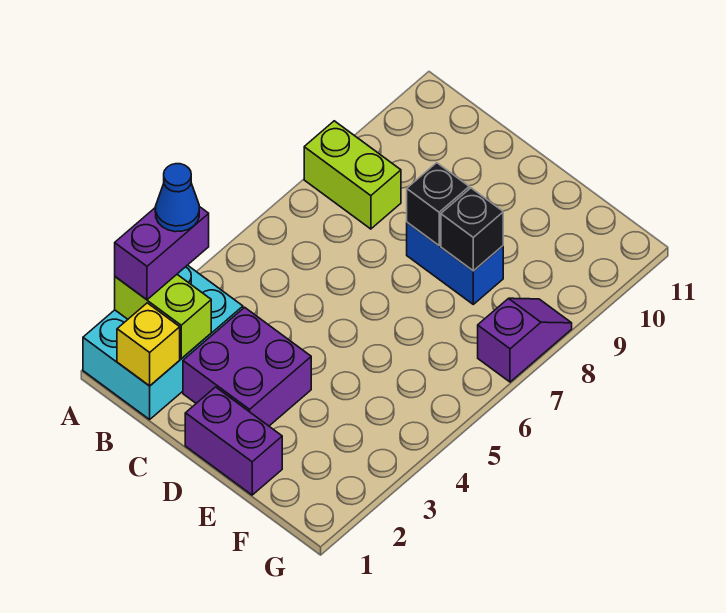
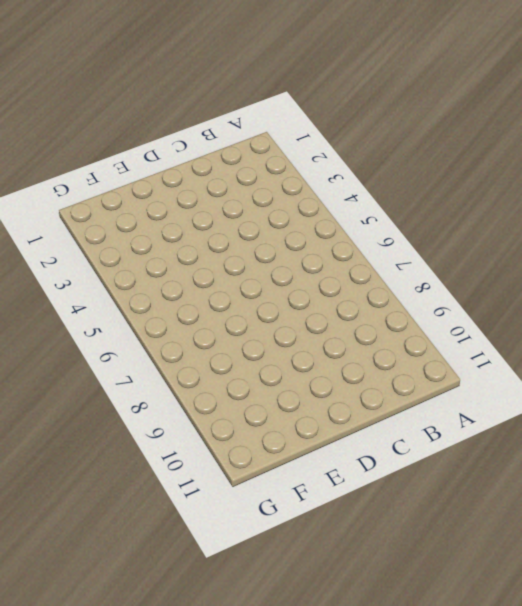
none -> cyan 2x3 brick [83,265,243,419]
none -> lime 1x2 brick [304,121,401,229]
none -> purple 2x2 brick [183,307,311,426]

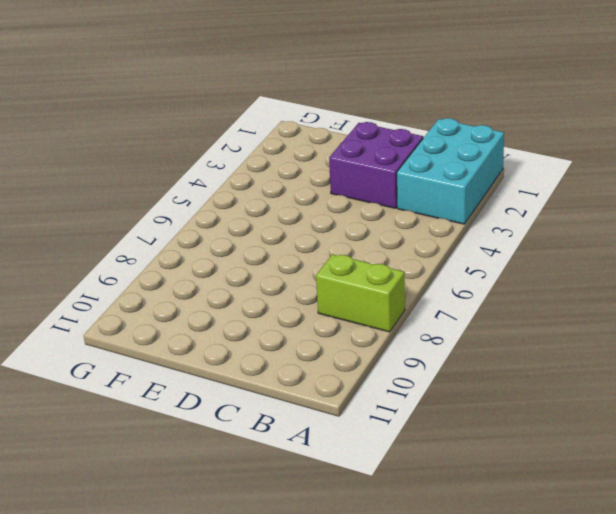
none -> purple 1x2 brick [185,387,282,495]
none -> blue 1x2 brick [407,223,503,304]
none -> purple 1x2 slope [478,298,572,382]

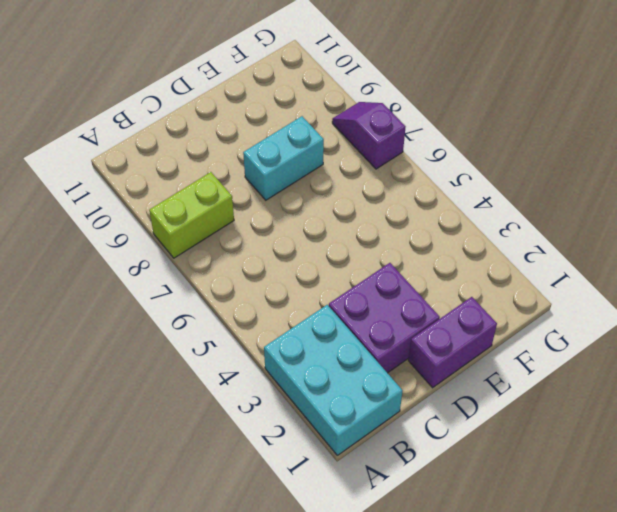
cyan 1x2 brick [243,116,324,200] -> blue 1x2 brick [407,223,503,304]
none -> lime 1x2 brick [115,275,211,359]
none -> yellow 1x1 brick [117,303,180,386]
none -> black 1x1 brick [407,163,469,245]

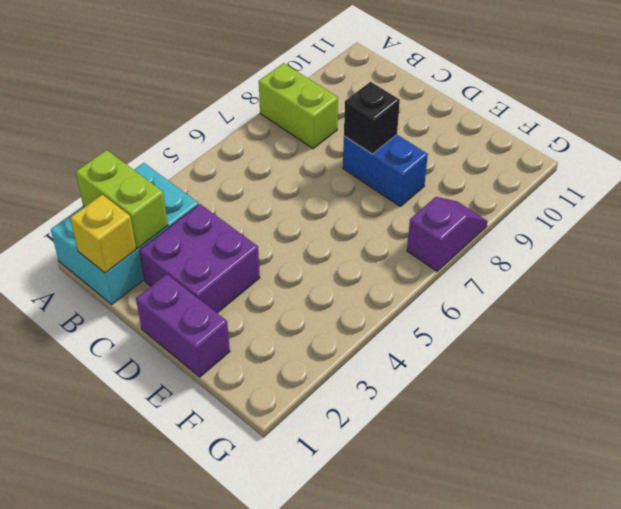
none -> black 1x1 brick [441,188,503,271]
none -> purple 1x2 brick [115,207,209,300]
none -> blue 1x1 cone [155,164,199,232]

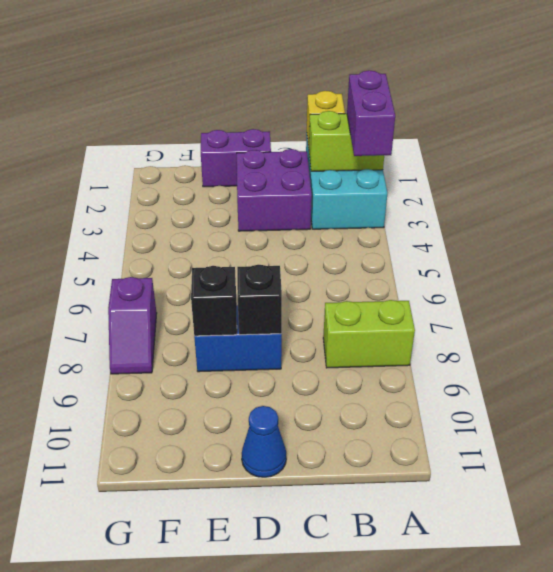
blue 1x1 cone [242,406,286,477] -> blue 1x1 cone moved to [155,164,199,232]

